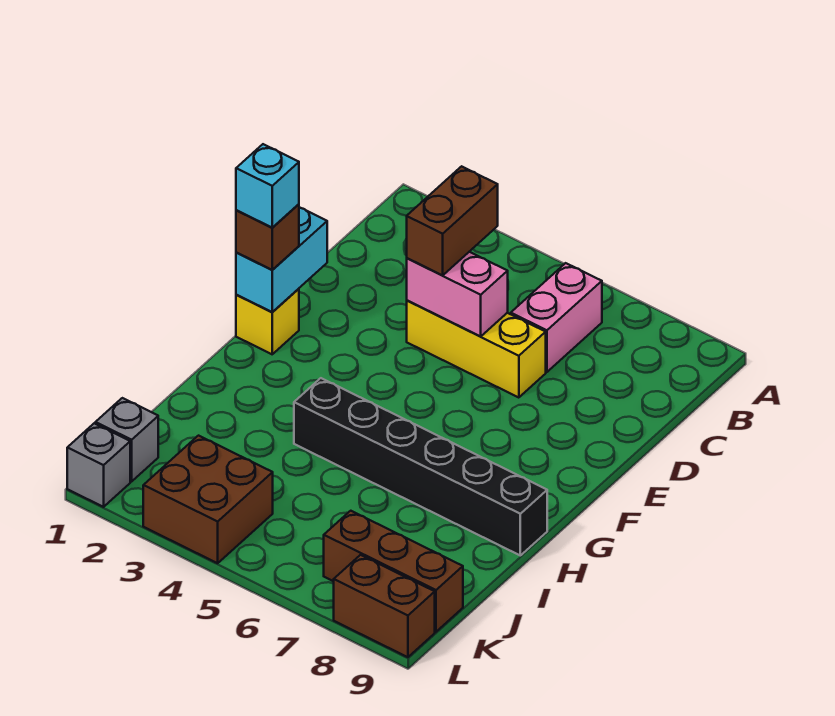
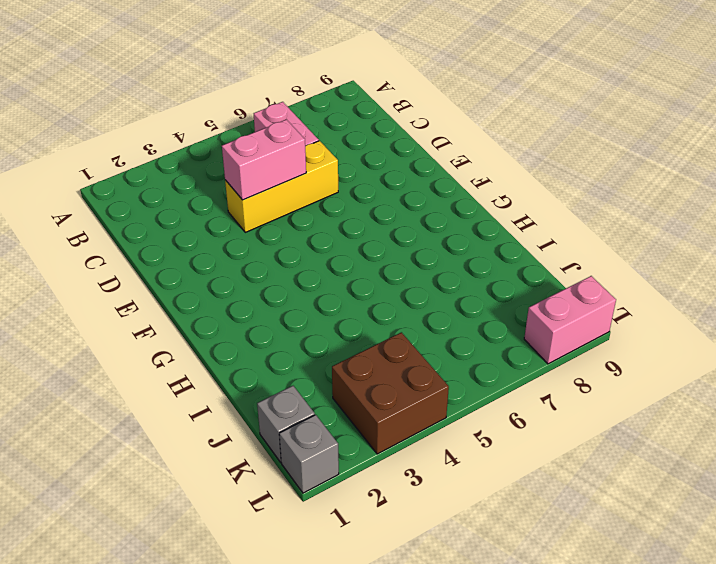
pink 1x2 brick [524,276,616,364] -> brown 1x2 brick [334,555,435,657]
none -> yellow 1x1 brick [236,289,299,354]
none -> black 1x6 brick [294,378,547,555]
none -> brown 1x3 brick [324,511,463,632]

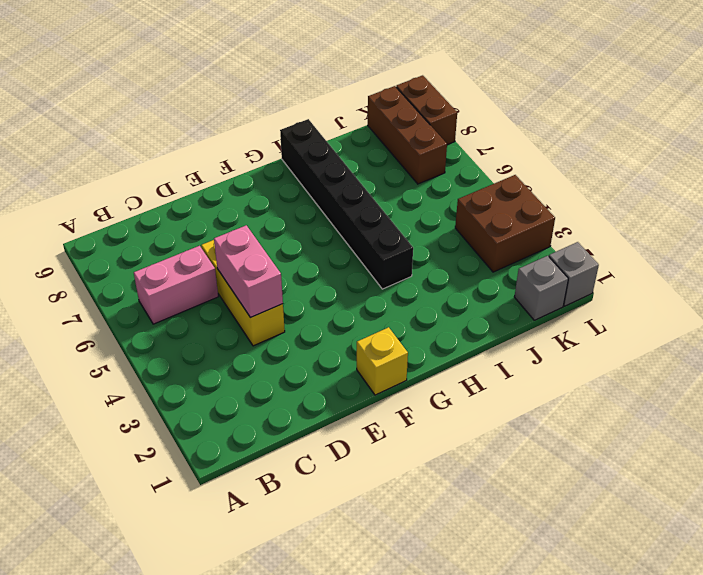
none -> cyan 1x2 brick [236,207,327,312]
none -> brown 1x2 brick [407,166,498,275]
none -> brown 1x1 brick [236,204,299,270]

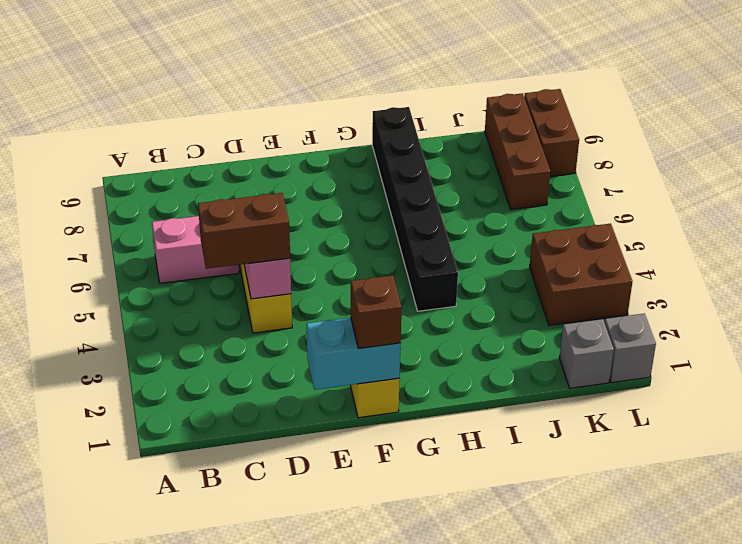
none -> cyan 1x1 brick [236,144,299,227]

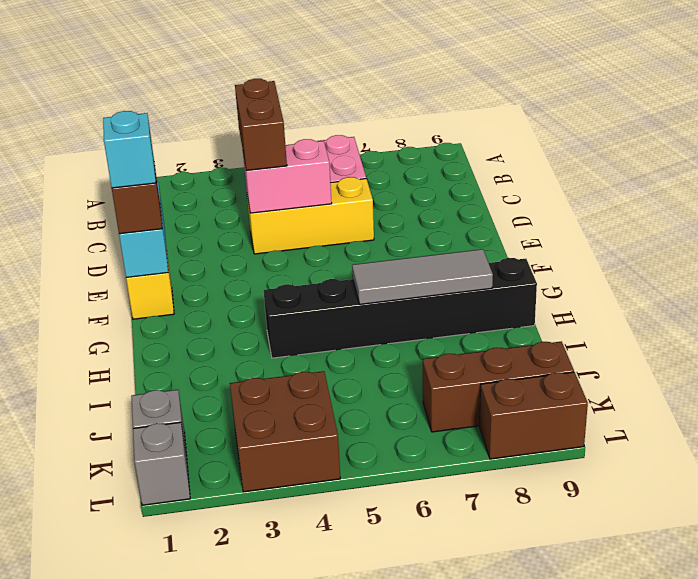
grey 1x3 tile [352,249,493,304] -> none

